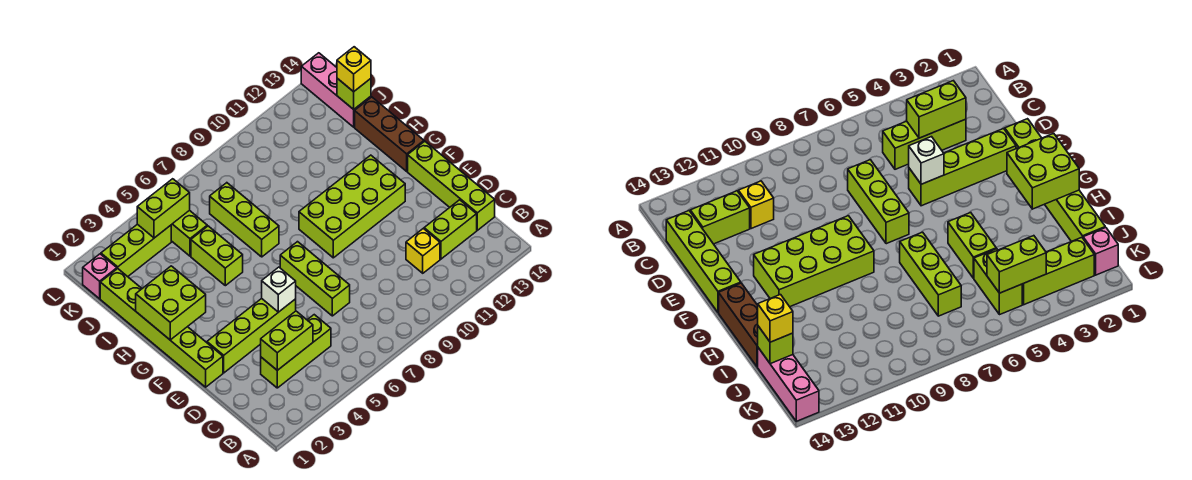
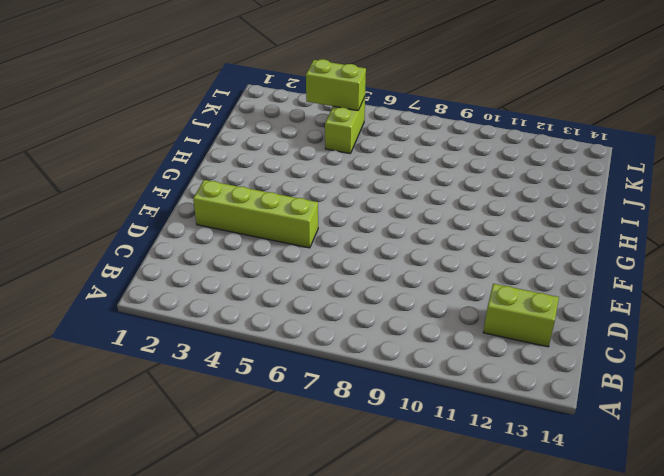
none -> lime 1x3 brick [261,315,331,388]
none -> yellow 1x1 brick [406,228,440,273]
none -> lime 1x4 brick [408,141,495,230]

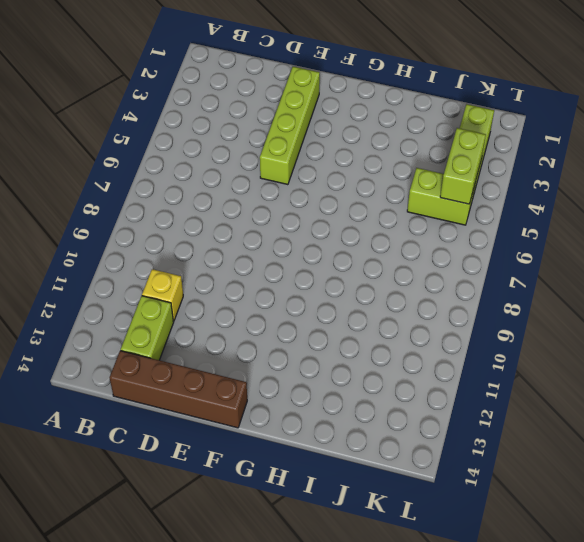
brown 1x4 brick [110,351,247,428] -> lime 1x4 brick [408,141,495,230]
none -> lime 1x3 brick [261,315,331,388]
none -> lime 1x3 brick [280,242,350,316]
none -> lime 1x6 brick [100,269,223,387]

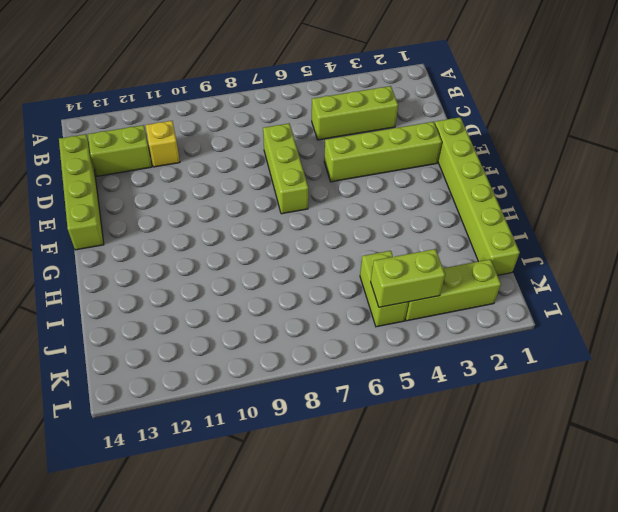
none -> lime 2x4 brick [299,155,405,258]
none -> brown 1x3 brick [355,97,424,171]
none -> lime 1x2 brick [191,226,243,286]

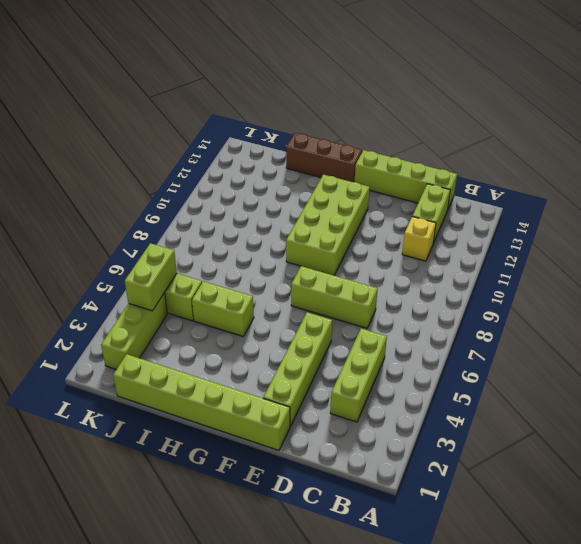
none -> lime 1x3 brick [210,183,279,257]
none -> pink 1x3 brick [301,53,371,127]
none -> pink 1x1 brick [83,254,117,299]

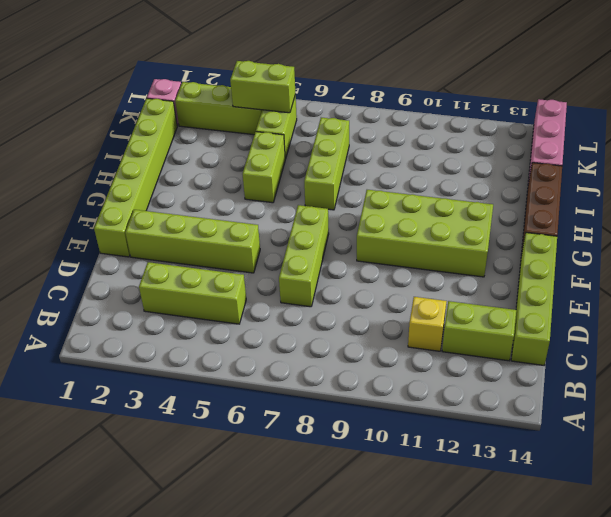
none -> lime 1x2 brick [261,311,313,370]
none -> white 1x1 brick [262,267,296,312]
none -> lime 2x2 brick [136,266,206,340]

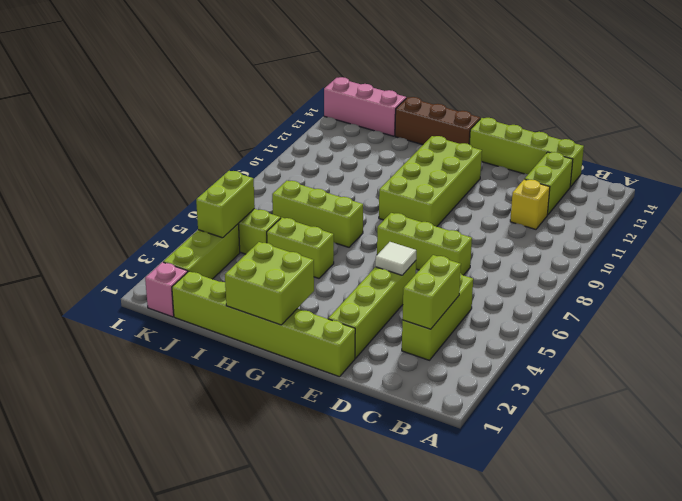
white 1x1 tile [375,242,416,275] -> white 1x1 brick [262,267,296,312]
none -> lime 1x1 brick [337,78,371,109]
none -> yellow 1x1 brick [337,47,371,92]

